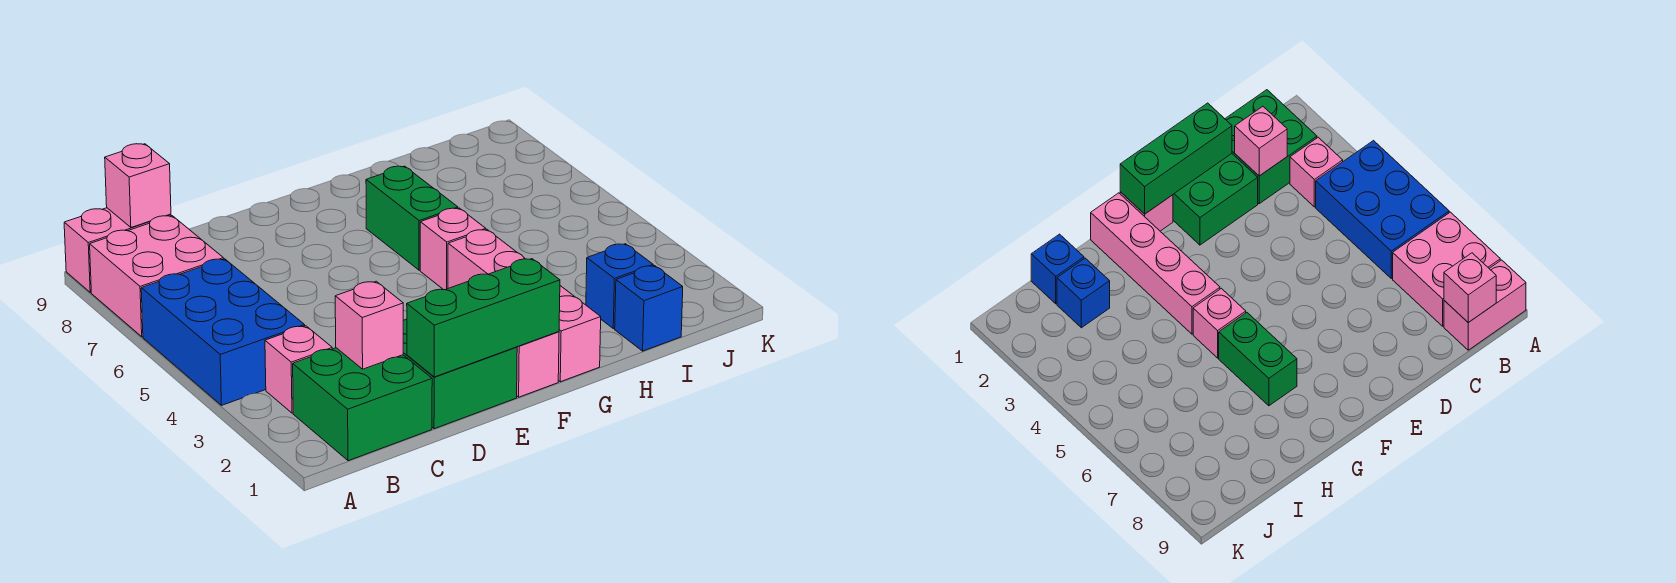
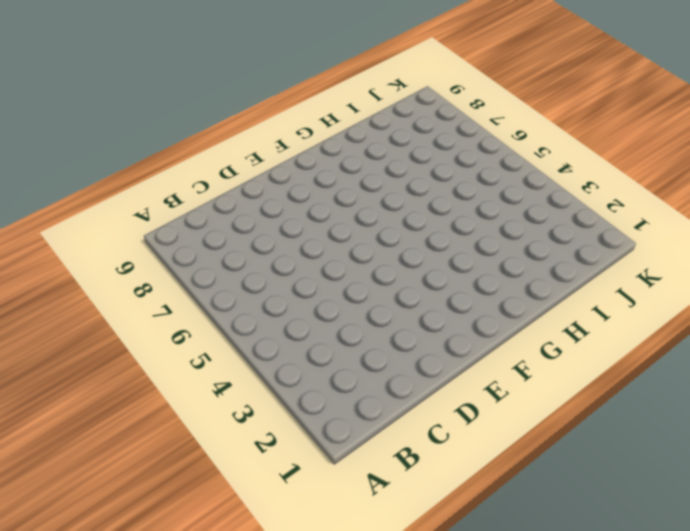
none -> blue 2x3 brick [141,259,305,405]
none -> pink 2x2 brick [90,216,223,337]
none -> pink 1x2 brick [64,208,171,292]

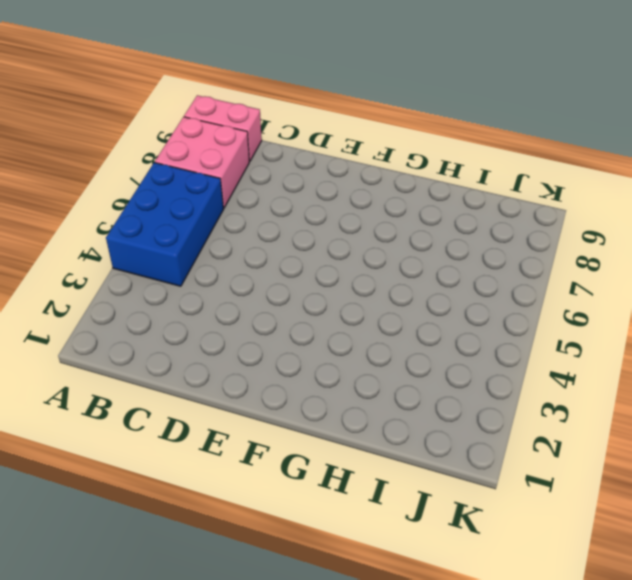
none -> green 2x2 brick [293,348,432,461]
none -> pink 1x1 brick [265,326,332,413]
none -> green 2x2 brick [403,319,517,429]

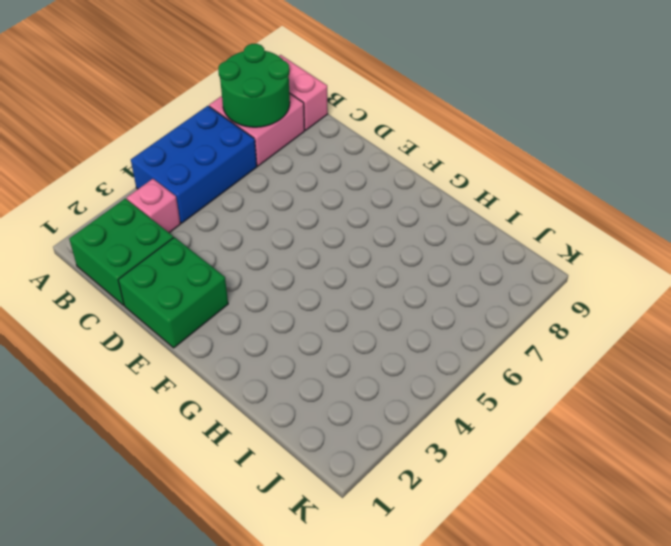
green 2x2 round brick [218,44,290,127] -> none
none -> pink 1x1 brick [517,332,559,397]
none -> pink 1x4 brick [448,230,601,382]
none -> pink 1x1 brick [420,208,486,290]

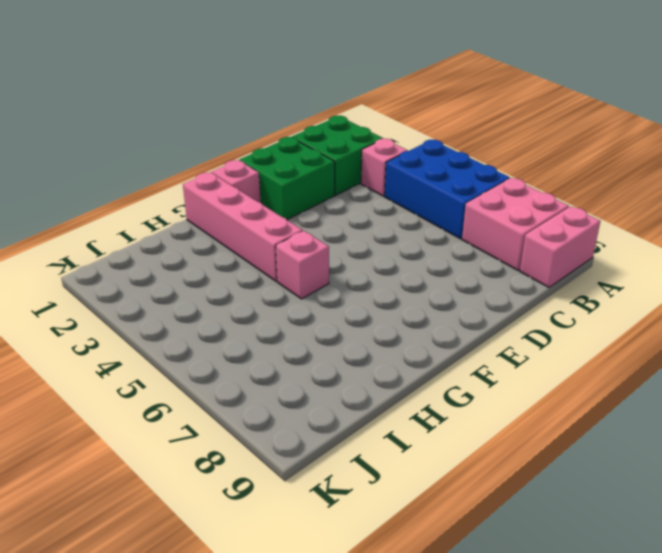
none -> green 1x2 brick [366,166,458,270]
none -> blue 1x1 brick [615,266,683,351]
none -> blue 1x1 brick [586,244,653,329]

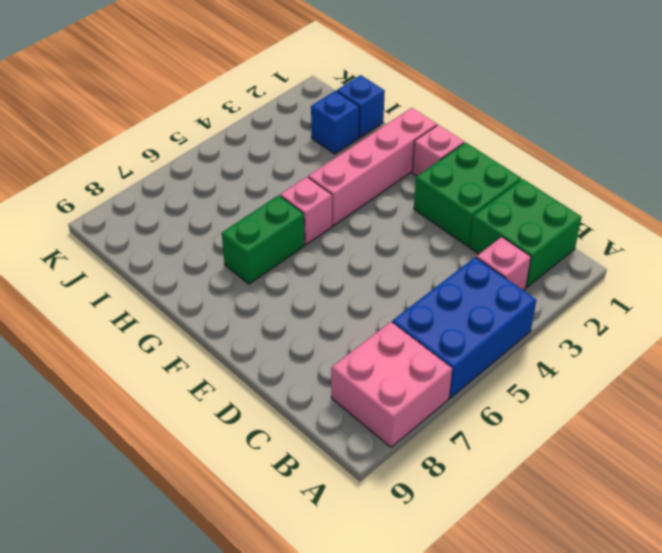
none -> pink 1x2 brick [64,208,171,292]
none -> pink 1x1 brick [105,144,171,227]
none -> pink 1x1 brick [335,281,403,369]

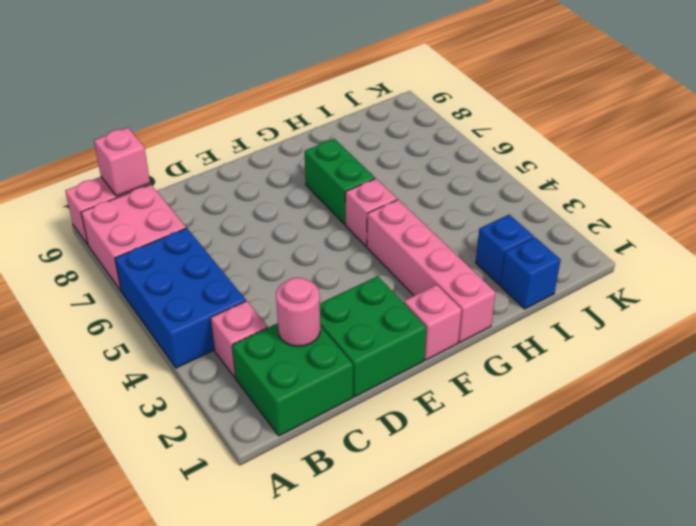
pink 1x1 round brick [276,277,320,346] -> pink 1x1 brick [335,281,403,369]
none -> green 1x3 brick [407,259,560,377]

